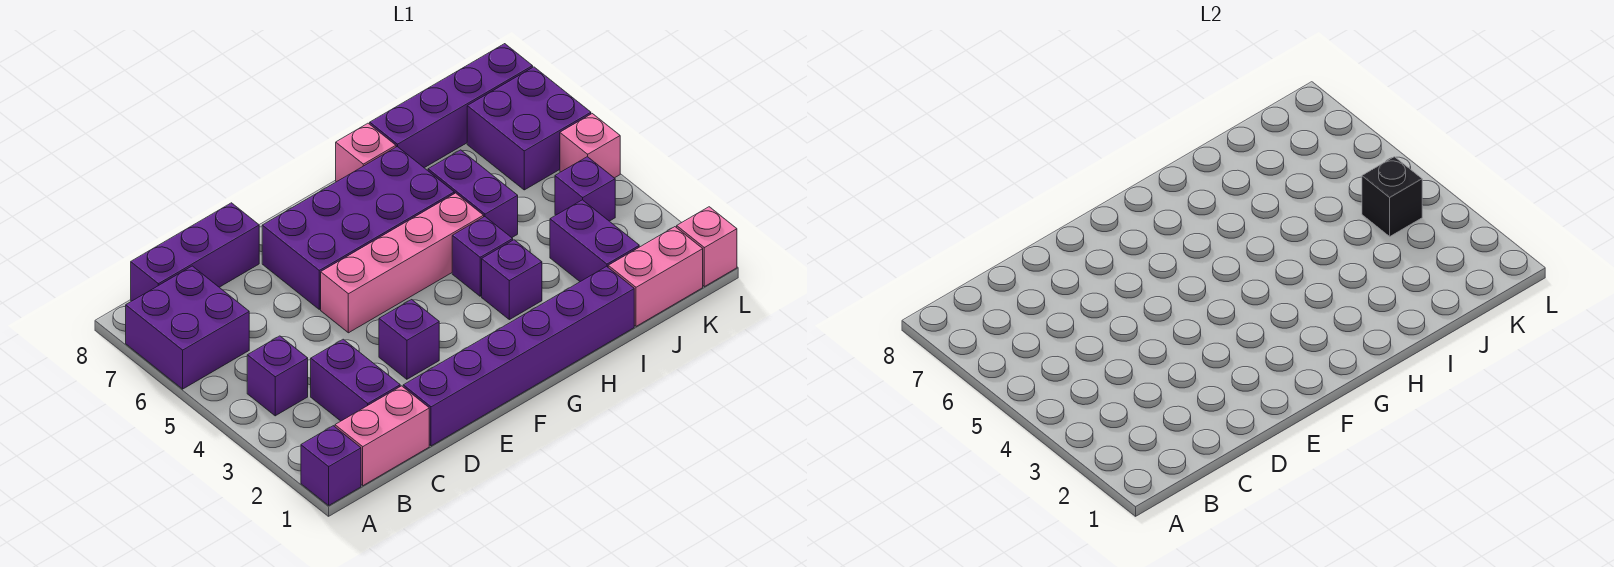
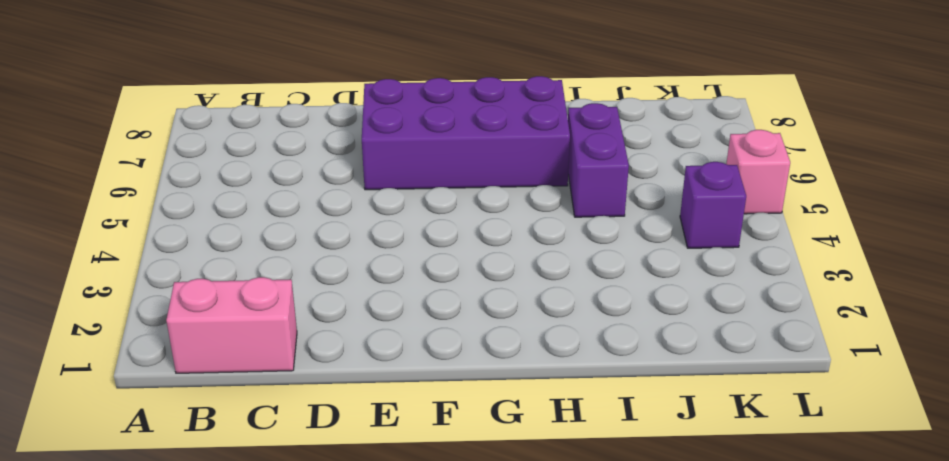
none -> purple 1x1 brick [301,426,361,505]
none -> purple 2x2 brick [126,266,249,389]
none -> purple 1x1 brick [247,336,308,416]

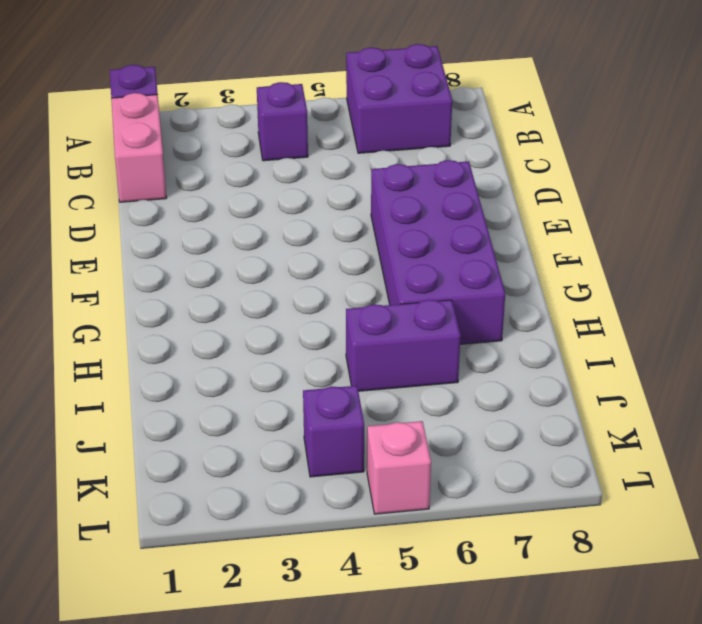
none -> purple 1x3 brick [131,203,259,301]
none -> purple 1x2 brick [311,339,400,421]
none -> purple 1x6 brick [403,266,634,446]

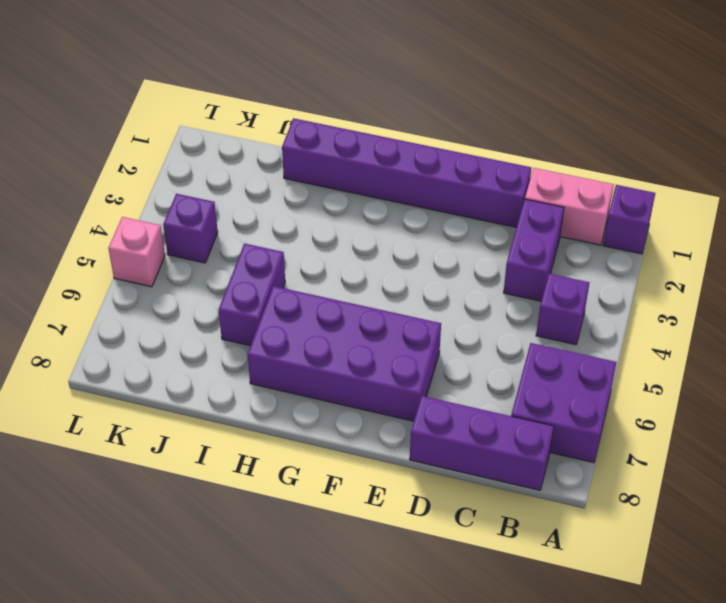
none -> purple 1x1 brick [379,300,439,379]
none -> pink 1x4 brick [321,193,484,333]
none -> purple 1x1 brick [482,240,542,320]

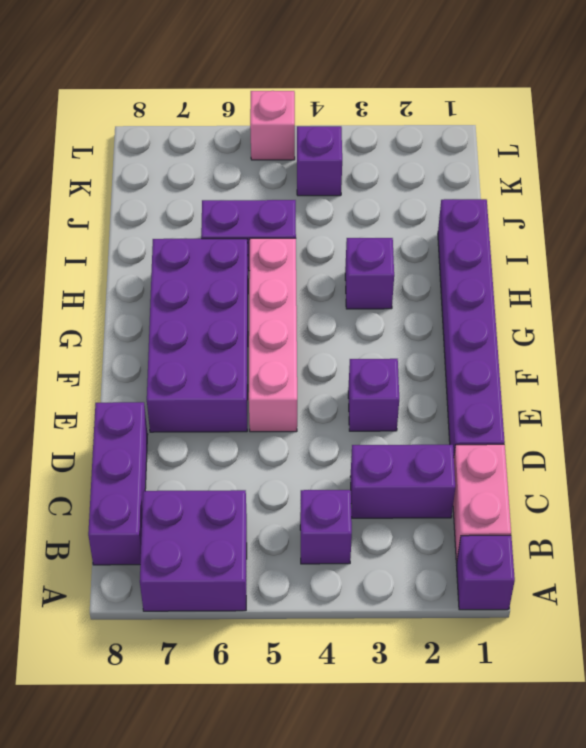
none -> purple 1x1 brick [452,217,513,296]
none -> pink 1x1 brick [336,123,396,182]
none -> purple 1x4 brick [370,44,533,168]

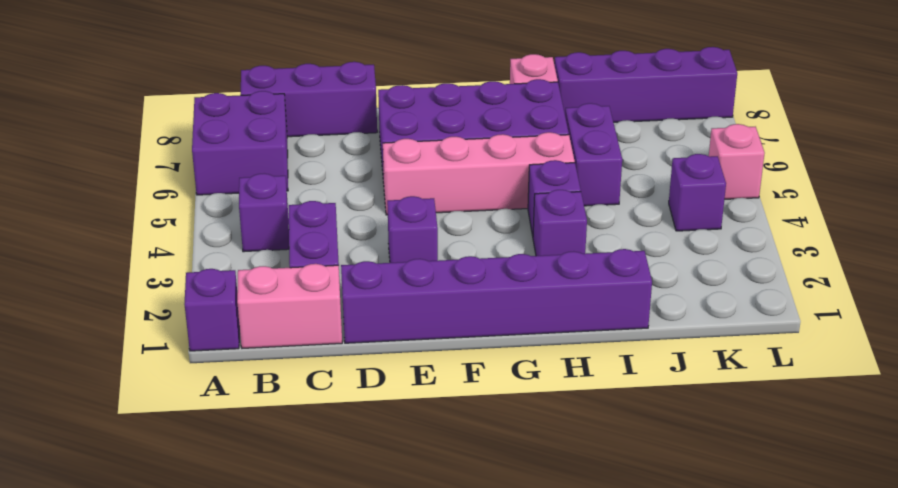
none -> pink 1x2 brick [608,227,703,326]
none -> purple 1x2 brick [550,200,639,282]
none -> purple 2x2 brick [467,67,591,190]

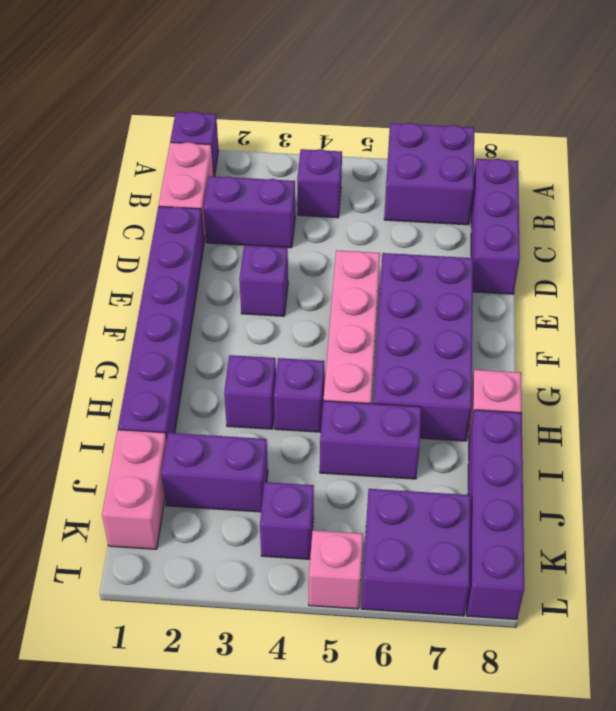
none -> pink 1x1 brick [676,207,737,287]
none -> black 1x1 brick [1362,157,1422,236]

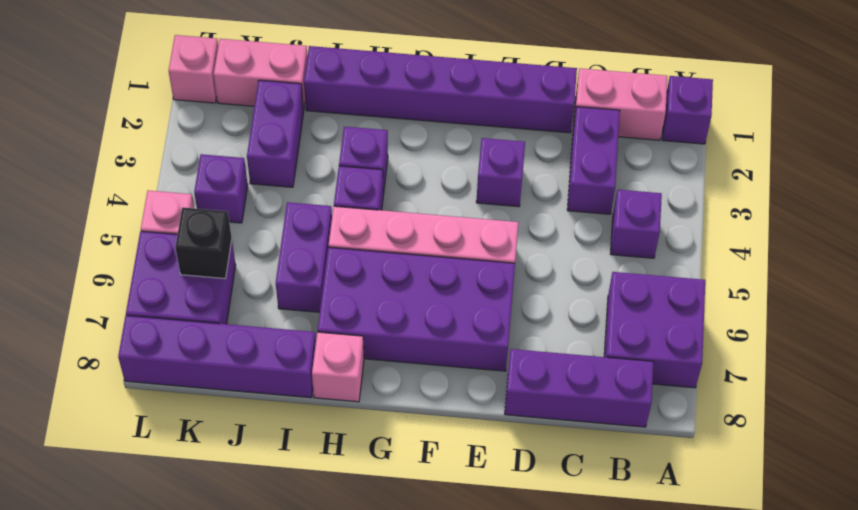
black 1x1 brick [175,207,232,279] -> black 1x1 brick moved to [1362,157,1422,236]

